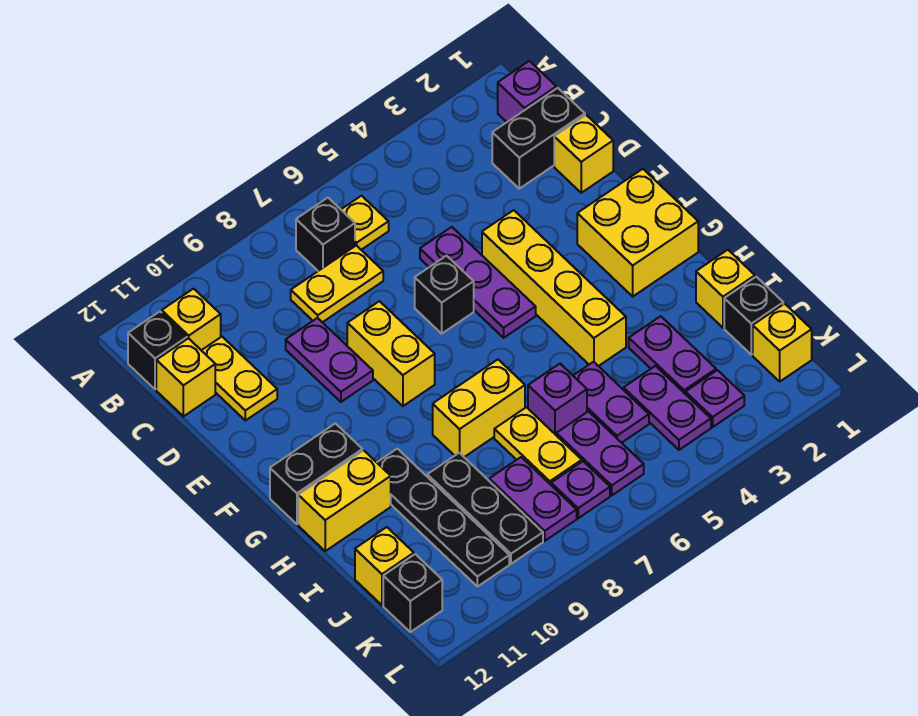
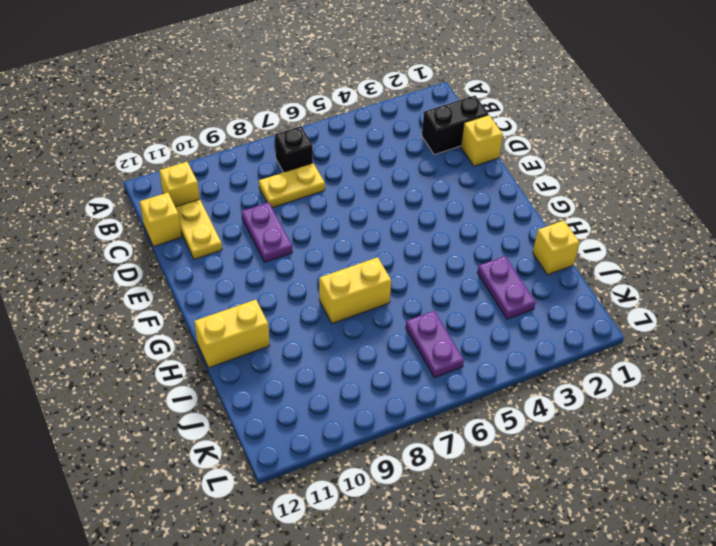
none -> purple 1x1 brick [498,61,556,122]
none -> yellow 1x1 plate [341,196,389,250]
none -> black 1x1 brick [128,312,187,389]
none -> purple 1x3 plate [420,227,536,338]

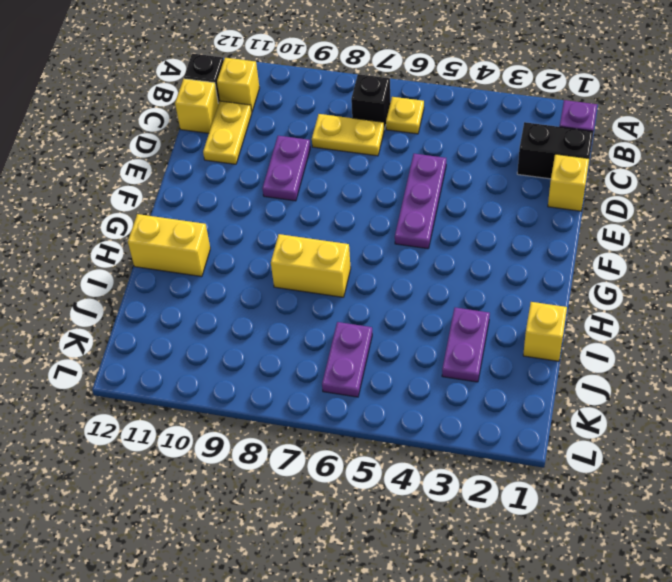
none -> yellow 1x4 brick [482,210,626,366]
none -> black 1x1 brick [415,256,474,334]
none -> yellow 1x2 brick [347,301,435,406]
none -> yellow 2x2 brick [577,169,698,296]

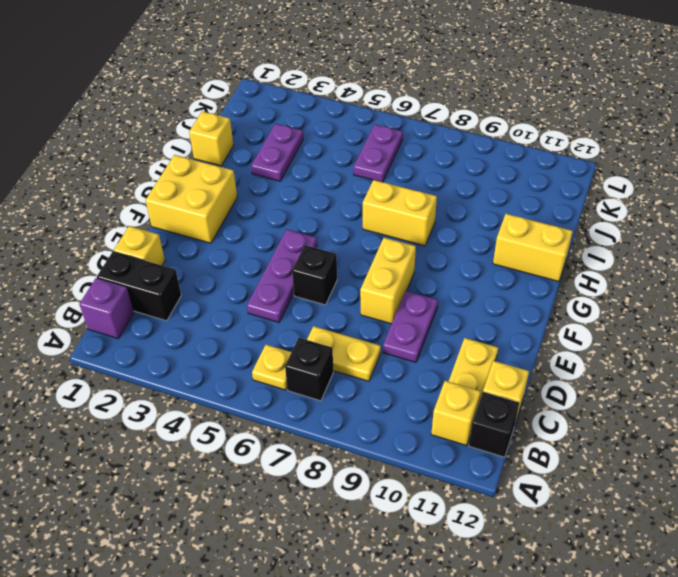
none -> yellow 1x4 brick [482,210,626,366]
none -> black 1x2 brick [270,423,362,524]
none -> black 1x4 plate [377,449,509,587]
none -> purple 1x2 plate [573,362,649,443]

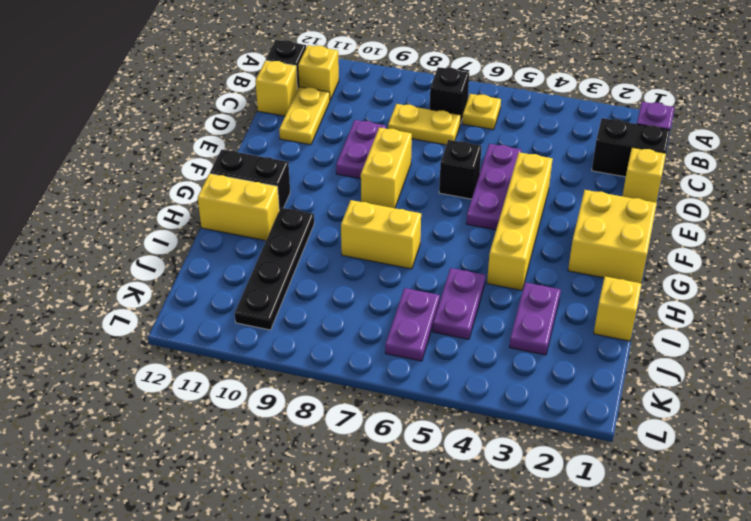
none -> purple 1x1 brick [528,364,587,435]
none -> yellow 1x2 plate [494,407,582,485]
none -> black 1x3 plate [427,453,543,564]
none -> black 1x1 brick [724,277,783,355]

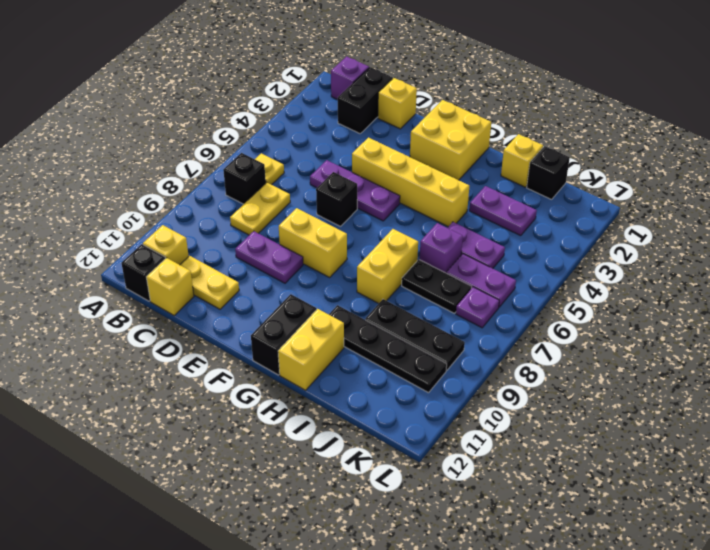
black 1x2 plate [402,260,472,313] -> yellow 1x2 plate [494,407,582,485]
none -> purple 1x2 plate [624,366,711,450]
none -> purple 1x2 plate [489,457,577,541]
none -> yellow 1x1 brick [355,527,414,605]
none -> yellow 1x1 brick [753,304,812,381]

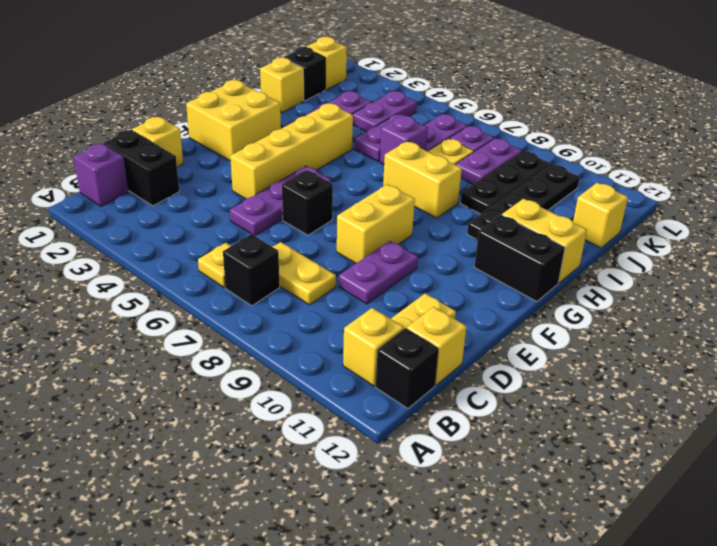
none -> purple 1x1 plate [686,370,744,427]
none -> black 1x1 brick [383,554,442,632]

